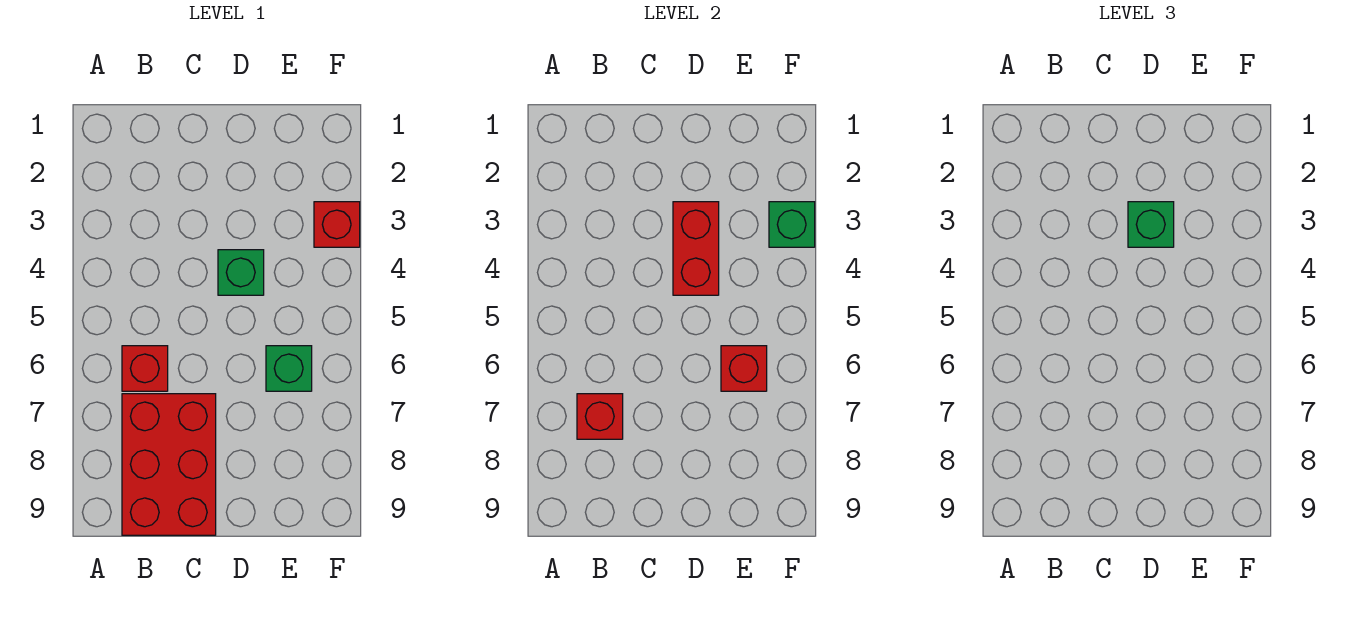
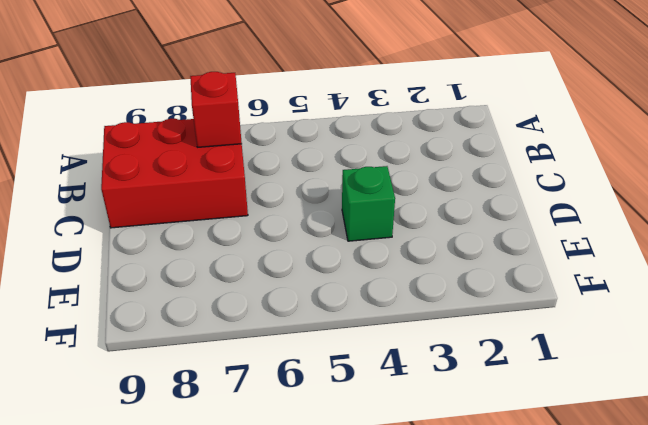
none -> red 1x1 brick [122,346,168,391]
none -> green 1x1 brick [266,346,312,391]

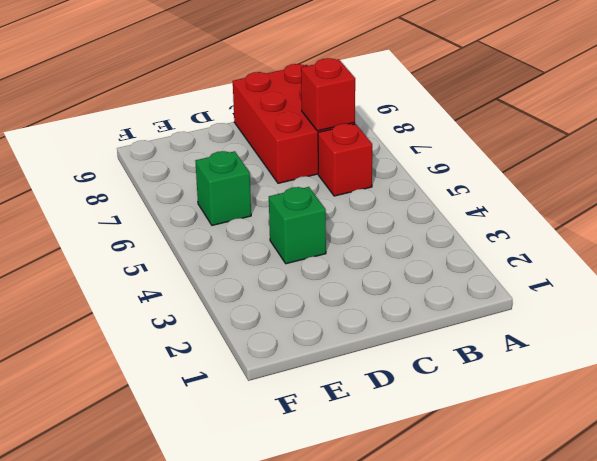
none -> red 1x1 brick [314,202,360,247]
none -> red 1x2 brick [673,202,719,295]

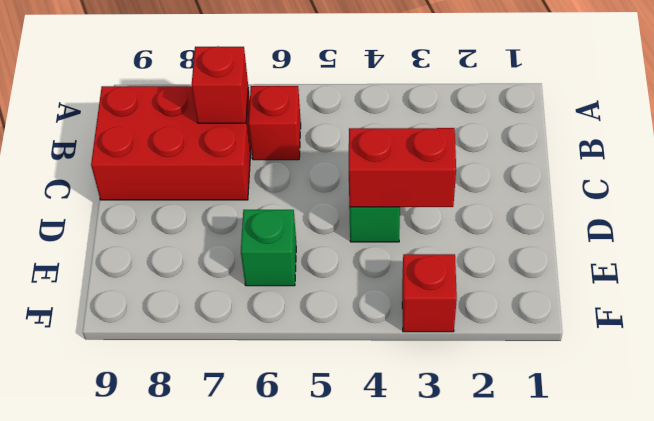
none -> red 1x1 brick [721,346,767,391]
none -> green 1x1 brick [769,202,815,247]

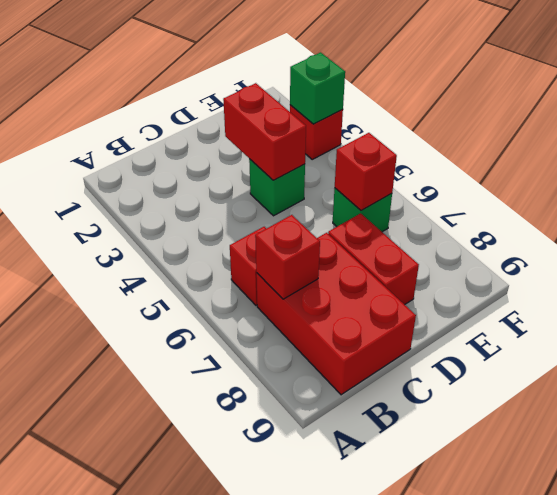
red 1x2 brick [328,213,419,305] -> none
none -> green 1x1 brick [1128,202,1174,247]

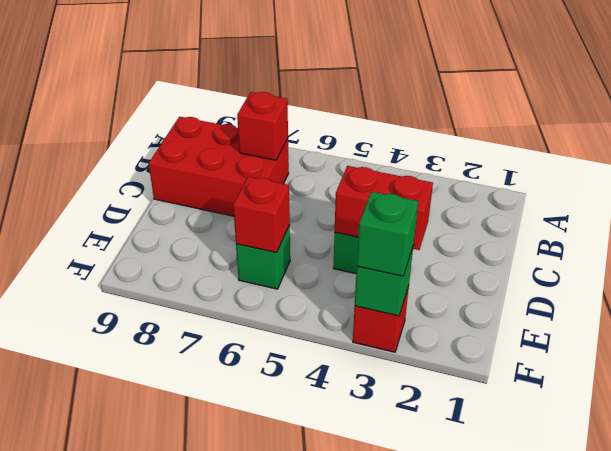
green 1x1 brick [357,192,418,276] -> green 1x1 brick moved to [1128,202,1174,247]
none -> red 1x1 brick [122,346,168,391]

